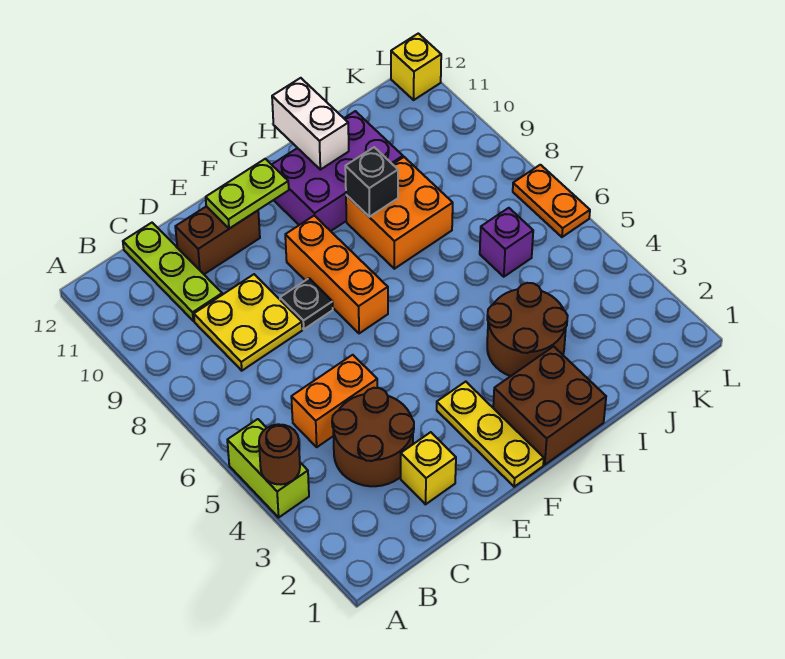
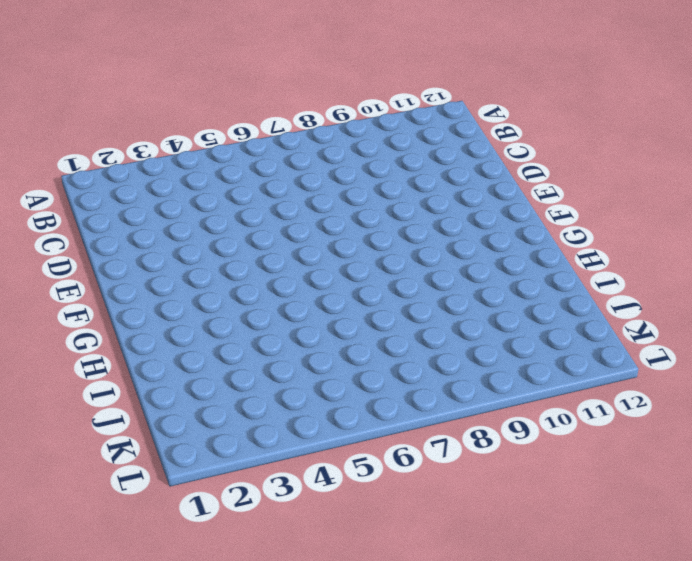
none -> lime 1x2 brick [227,419,309,517]
none -> brown 2x2 round brick [332,388,414,486]
none -> orange 1x2 brick [291,355,377,447]

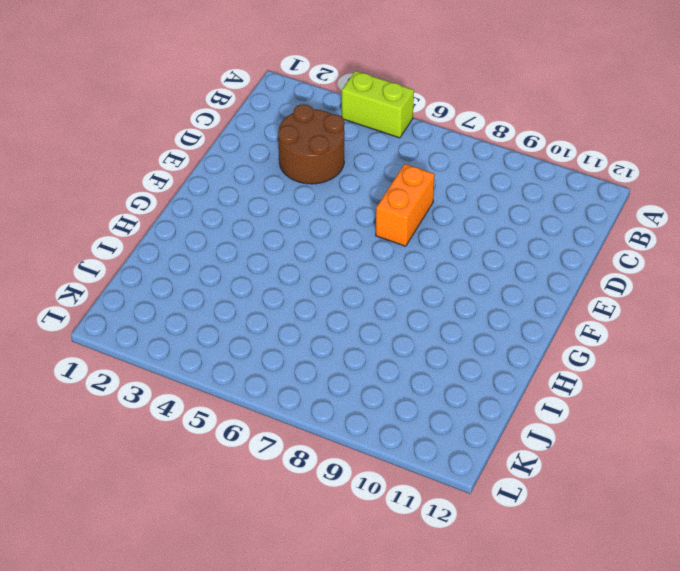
orange 1x2 brick [376,164,435,246] -> orange 1x2 brick moved to [291,355,377,447]
none -> yellow 2x2 plate [194,274,302,371]
none -> lime 1x3 plate [123,223,222,321]
none -> yellow 1x1 brick [401,432,456,504]

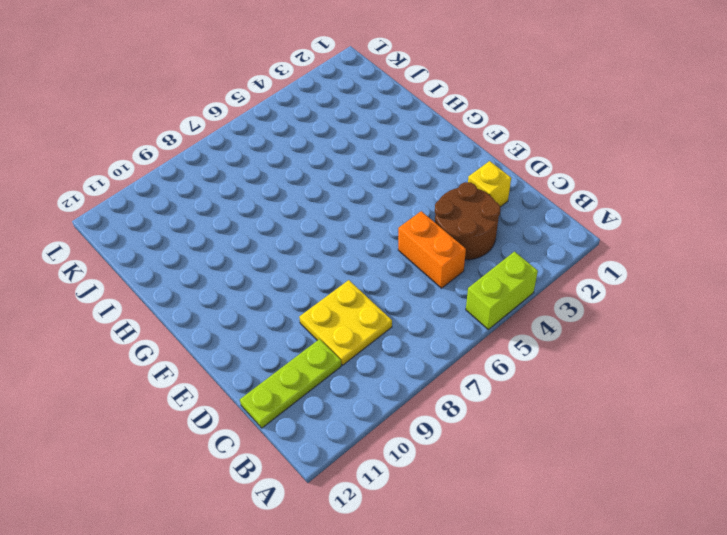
none -> brown 1x2 brick [175,206,260,274]
none -> black 1x1 plate [280,278,333,329]
none -> yellow 1x3 plate [437,382,544,487]

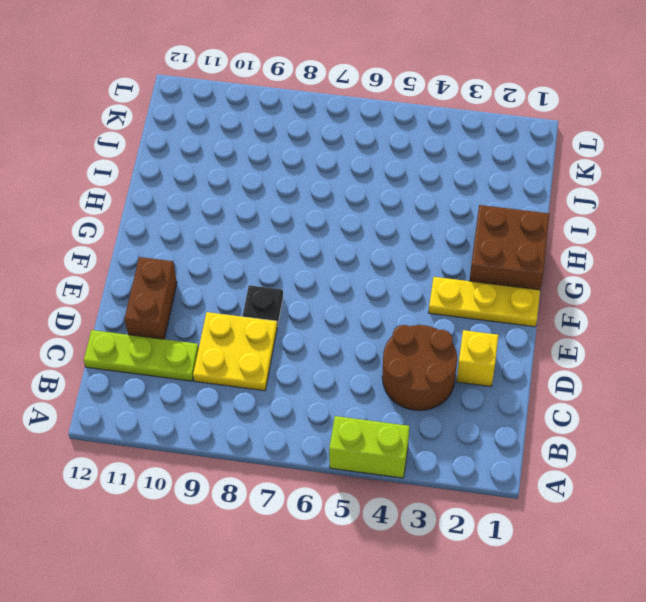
none -> orange 1x2 brick [291,355,377,447]
none -> orange 1x3 brick [285,216,388,333]
none -> purple 2x3 brick [272,111,403,231]

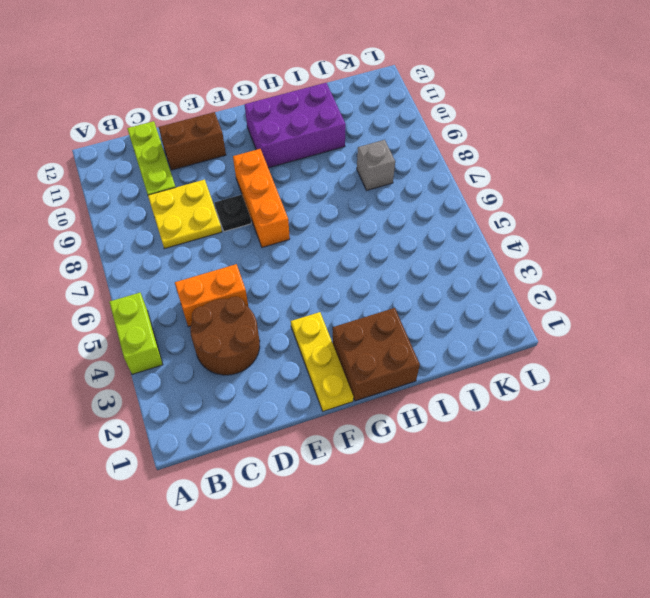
grey 1x1 brick [357,140,395,190] -> none
none -> yellow 1x1 brick [401,432,456,504]
none -> brown 2x2 round brick [487,283,568,376]
none -> orange 2x2 brick [346,157,453,269]

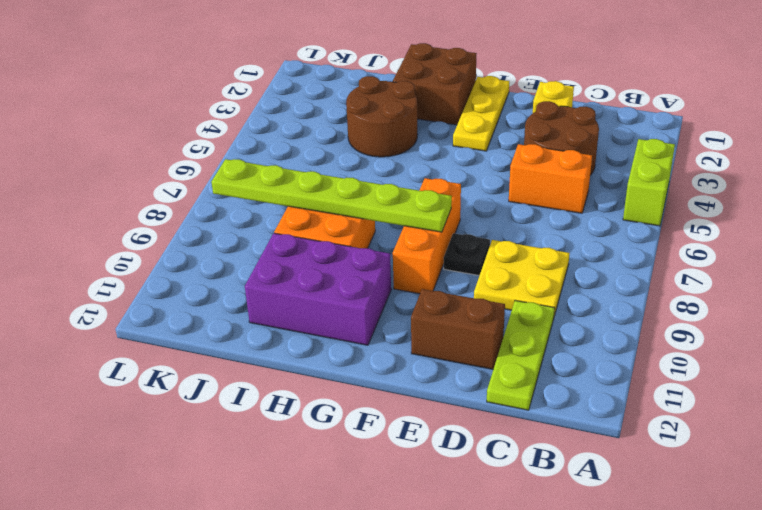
lime 1x6 plate [212,159,452,232] -> none
none -> purple 1x1 brick [480,208,533,277]
none -> orange 1x2 plate [513,165,590,237]
none -> yellow 1x1 brick [391,34,441,100]

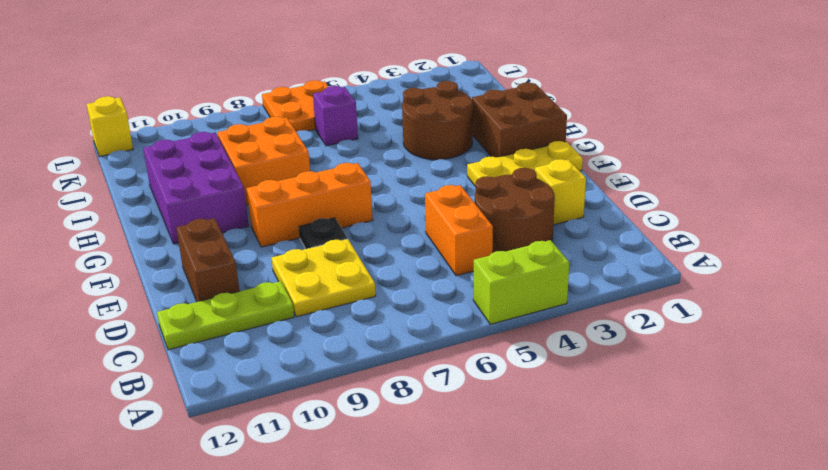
orange 2x2 plate [262,80,329,132] -> orange 1x2 plate [513,165,590,237]
none -> brown 1x1 round brick [259,424,300,484]
none -> lime 1x2 plate [206,159,289,229]
none -> black 1x1 brick [345,147,398,217]

